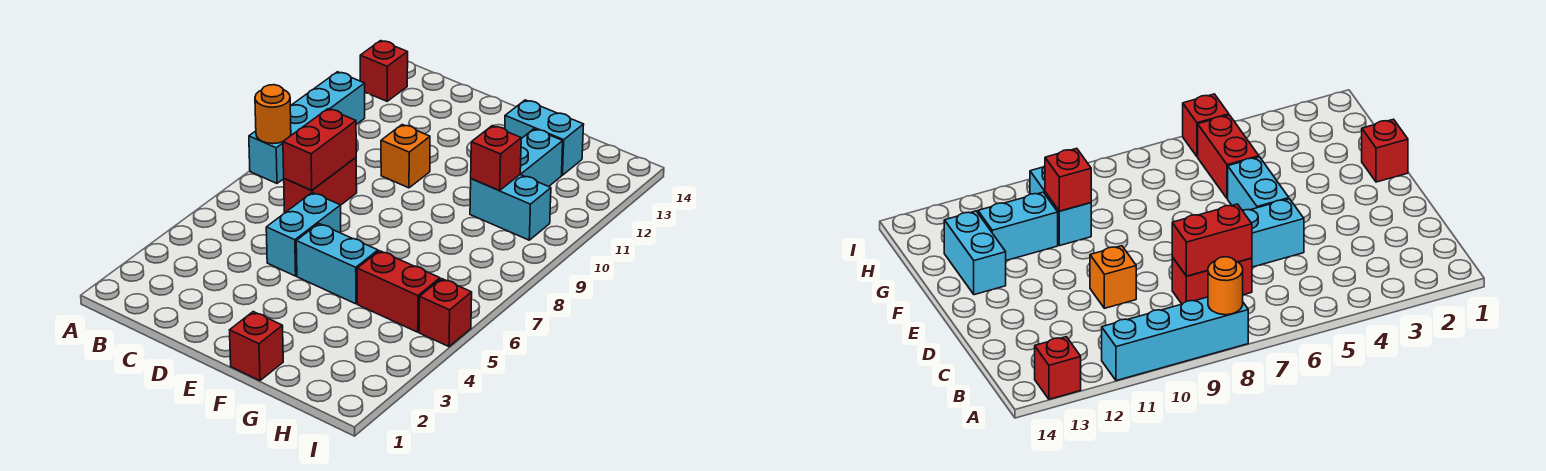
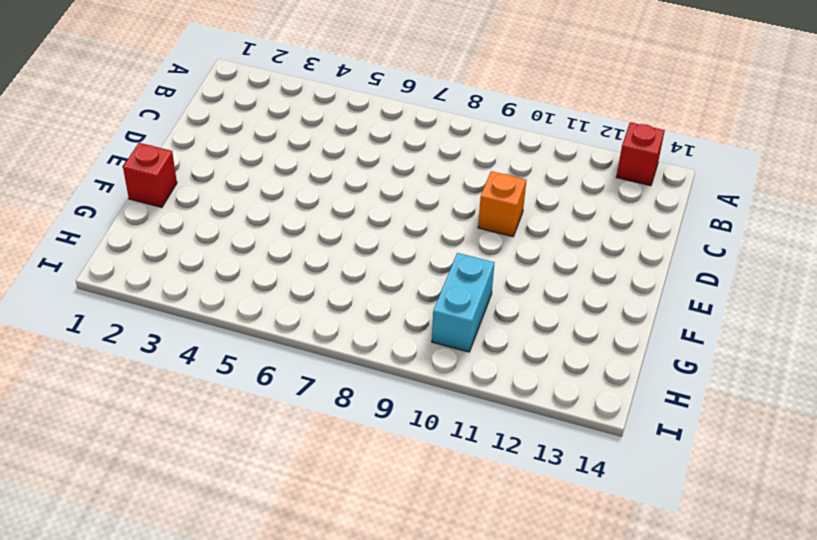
none -> cyan 1x4 brick [249,72,365,183]
none -> red 1x2 brick [284,158,357,213]
none -> cyan 1x2 brick [266,193,341,276]

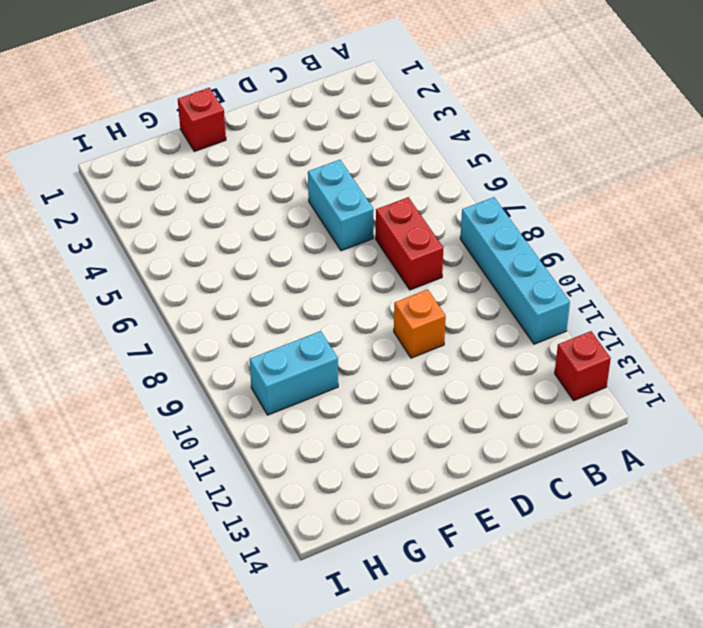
none -> cyan 1x2 brick [296,224,378,304]
none -> cyan 1x2 brick [505,100,584,175]
none -> red 1x2 brick [357,251,440,332]

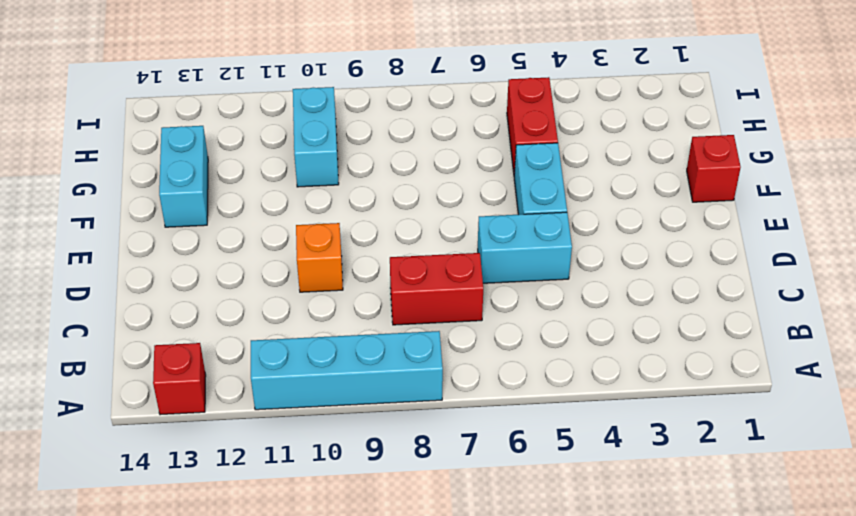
none -> cyan 1x2 brick [520,129,563,187]
none -> red 1x1 brick [419,279,472,347]
none -> orange 1x1 round brick [255,85,291,144]

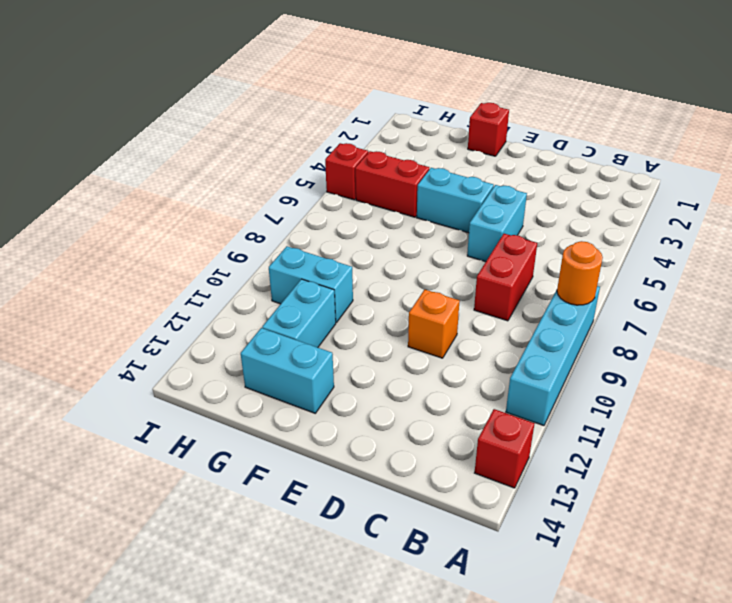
none -> red 1x2 brick [283,109,356,190]
none -> red 1x1 brick [471,126,521,190]

